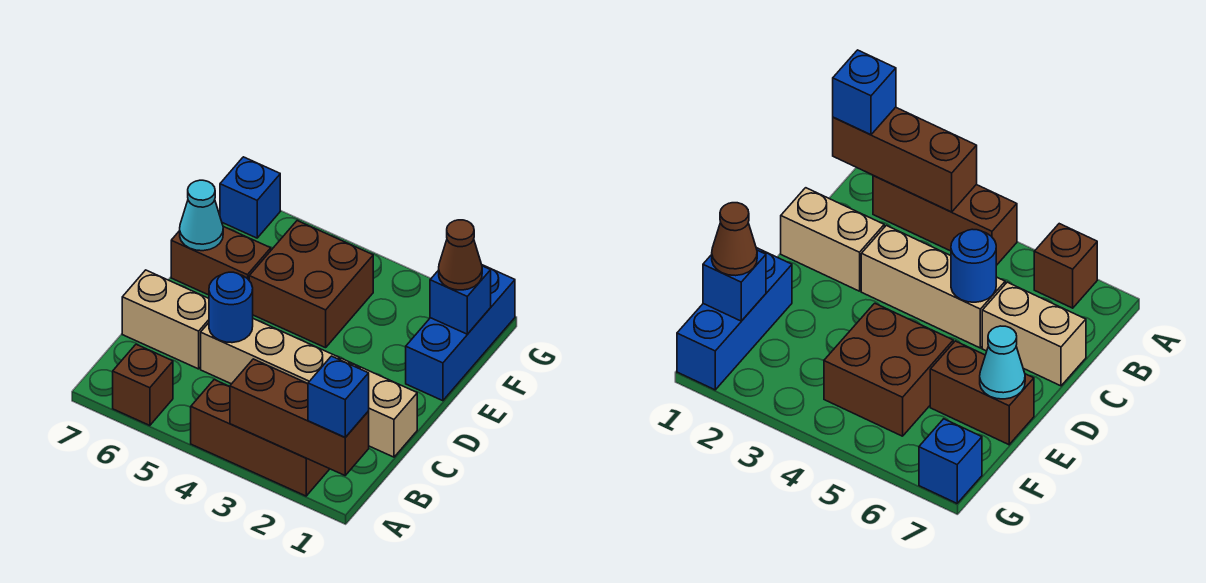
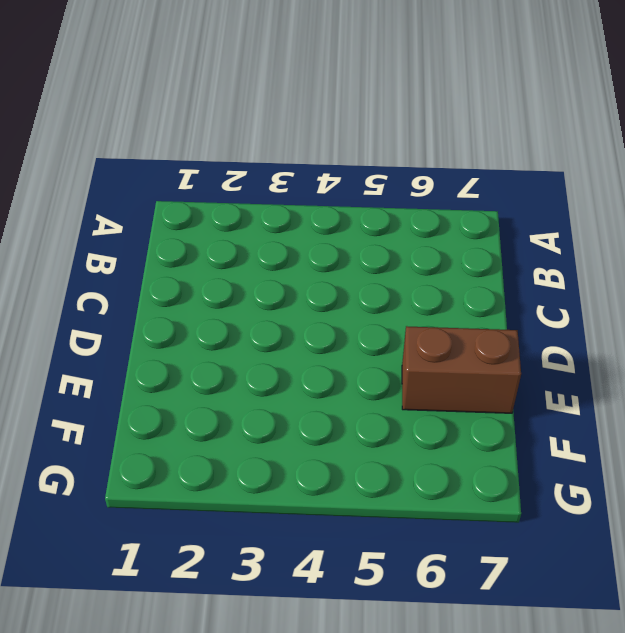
none -> brown 1x3 brick [191,380,329,496]
none -> brown 1x1 brick [113,344,173,426]
none -> tan 1x2 brick [340,358,417,457]

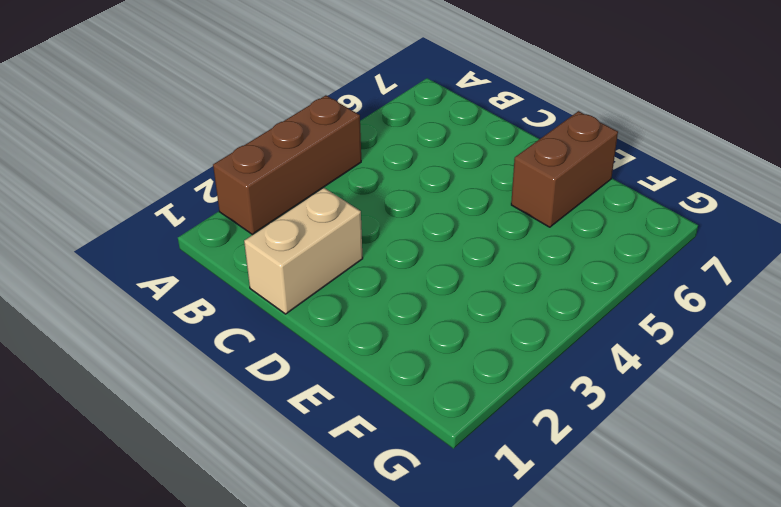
none -> brown 1x1 brick [113,344,173,426]
none -> tan 1x3 brick [201,319,339,384]
none -> tan 1x2 brick [122,270,209,369]

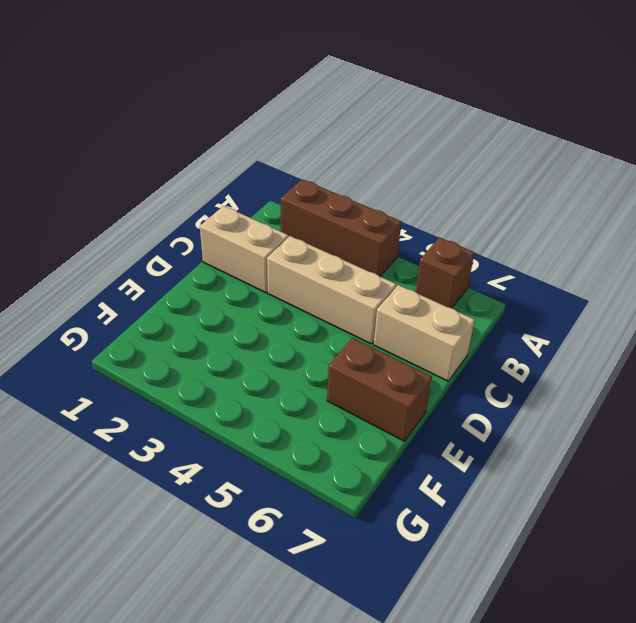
none -> blue 1x3 brick [406,265,515,401]
none -> brown 2x2 brick [249,221,373,348]
none -> blue 1x1 brick [220,157,280,238]

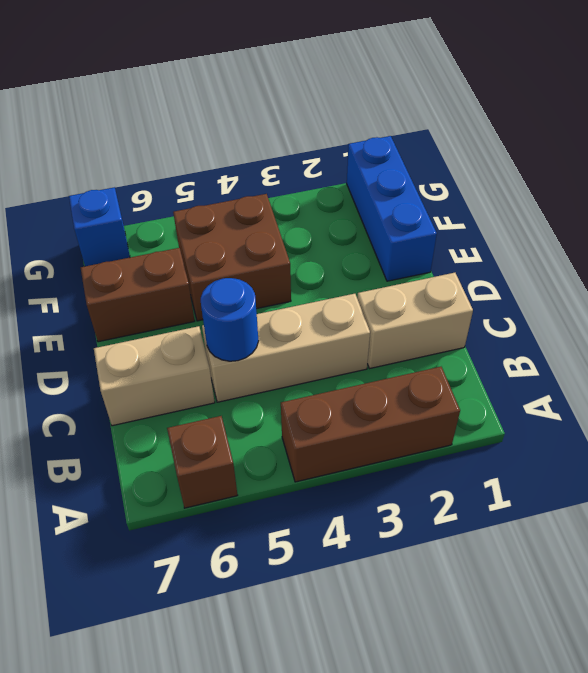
none -> brown 1x3 brick [230,359,369,475]
none -> cyan 1x1 cone [180,180,223,251]
none -> blue 1x1 brick [430,266,491,334]

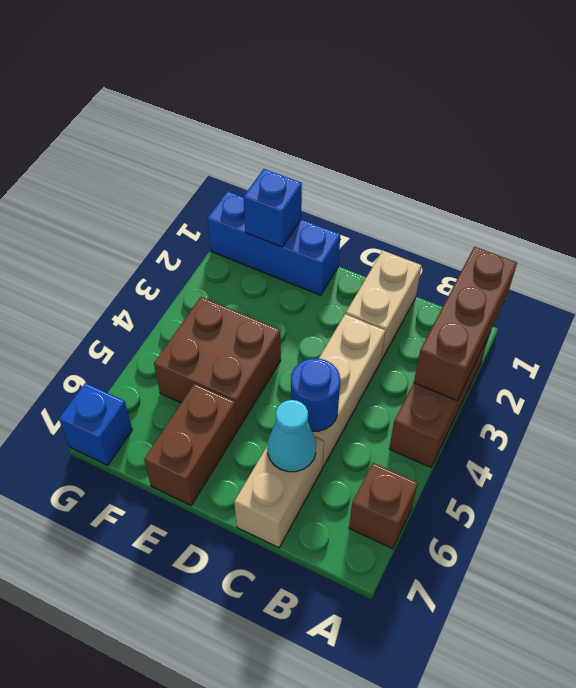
cyan 1x1 cone [268,400,316,472] -> cyan 1x1 cone moved to [180,180,223,251]
none -> blue 1x1 brick [308,356,369,437]
none -> brown 1x1 cone [439,220,482,290]

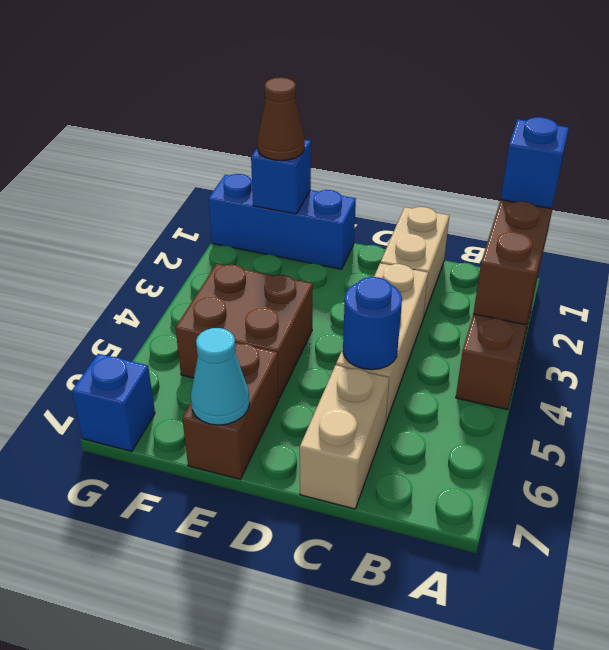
none -> brown 1x1 brick [113,344,173,426]

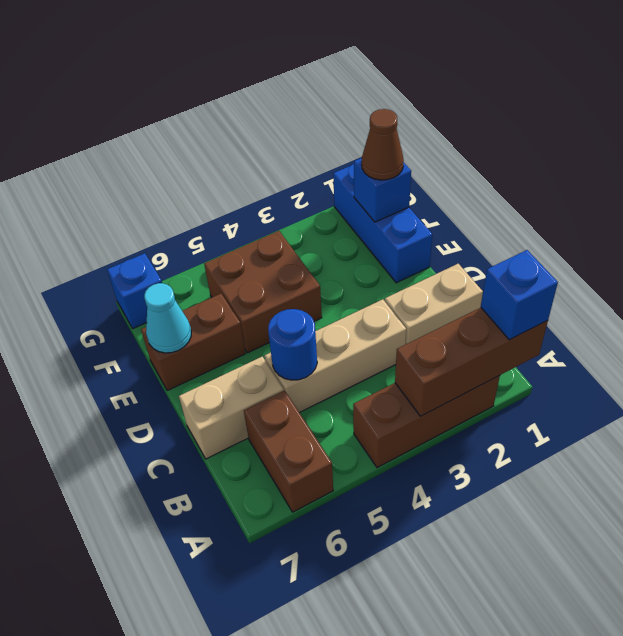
brown 1x2 brick [244,391,333,512] -> brown 1x1 brick [113,344,173,426]

